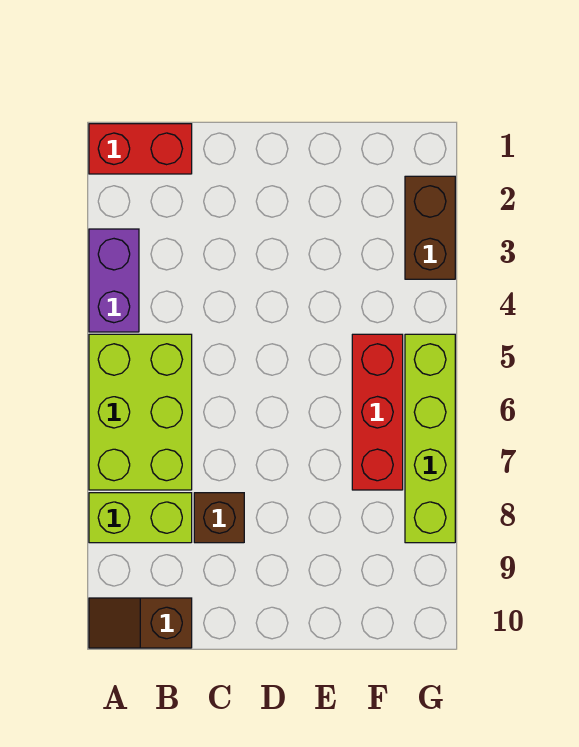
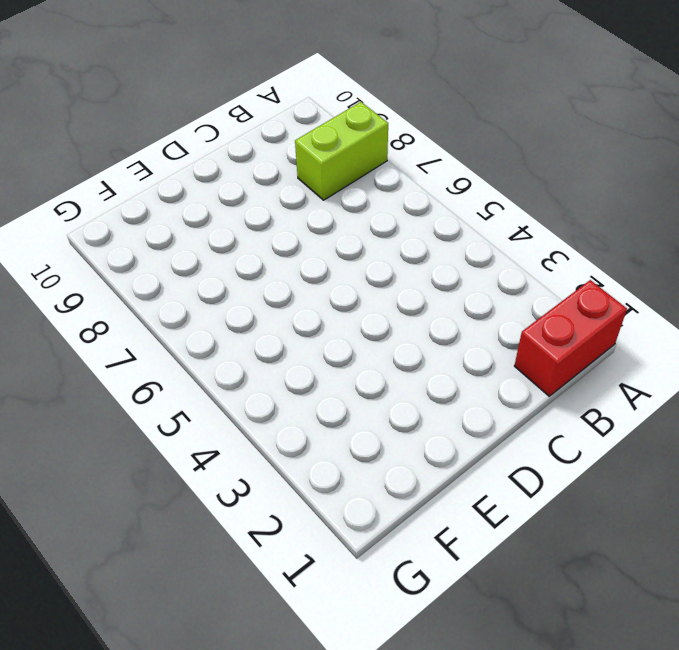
none -> purple 1x2 brick [89,229,139,332]
none -> lime 2x3 brick [89,334,192,490]

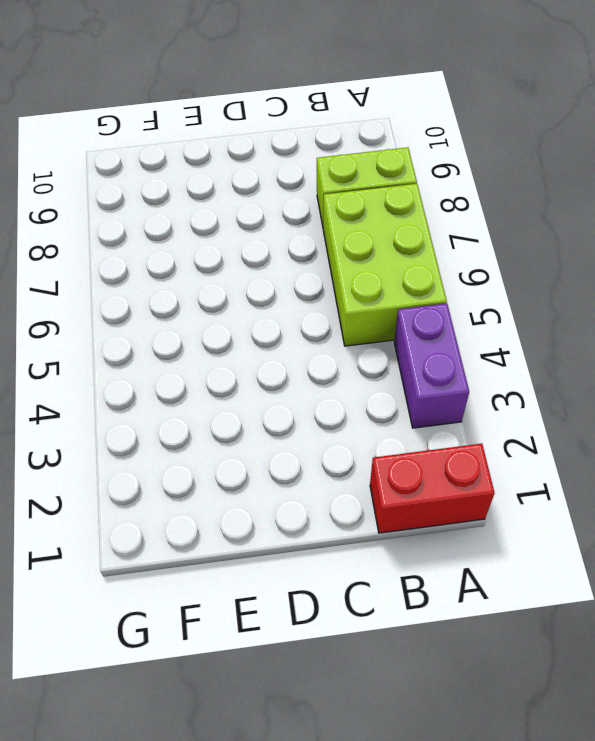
none -> brown 1x2 slope [89,598,192,648]
none -> brown 1x1 brick [194,493,244,543]

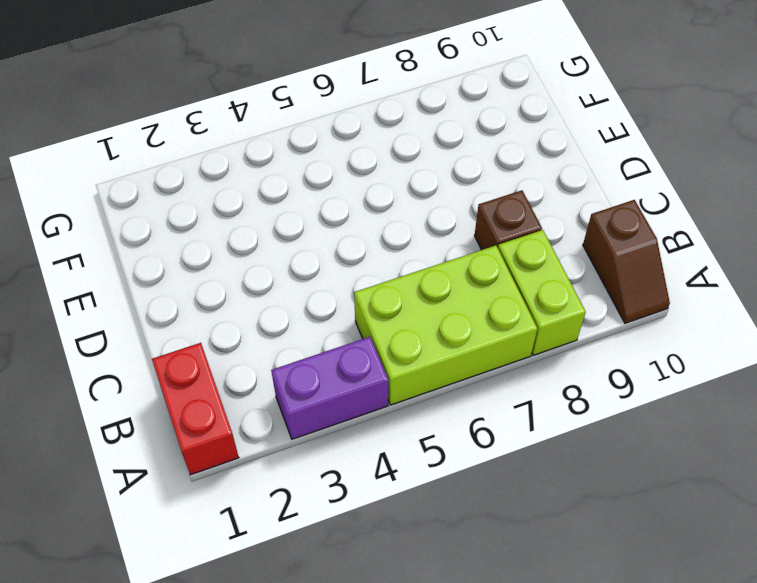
none -> red 1x3 brick [352,334,403,490]
none -> brown 1x2 brick [405,176,455,279]

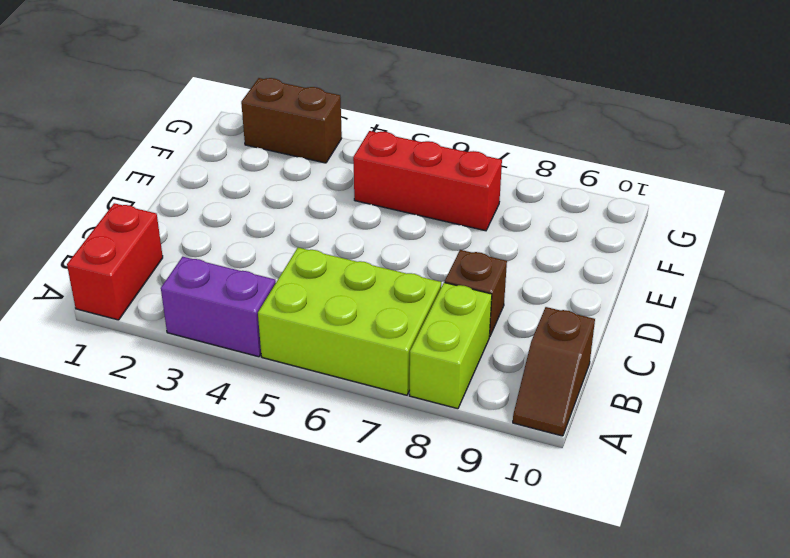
none -> lime 1x4 brick [405,334,455,543]

